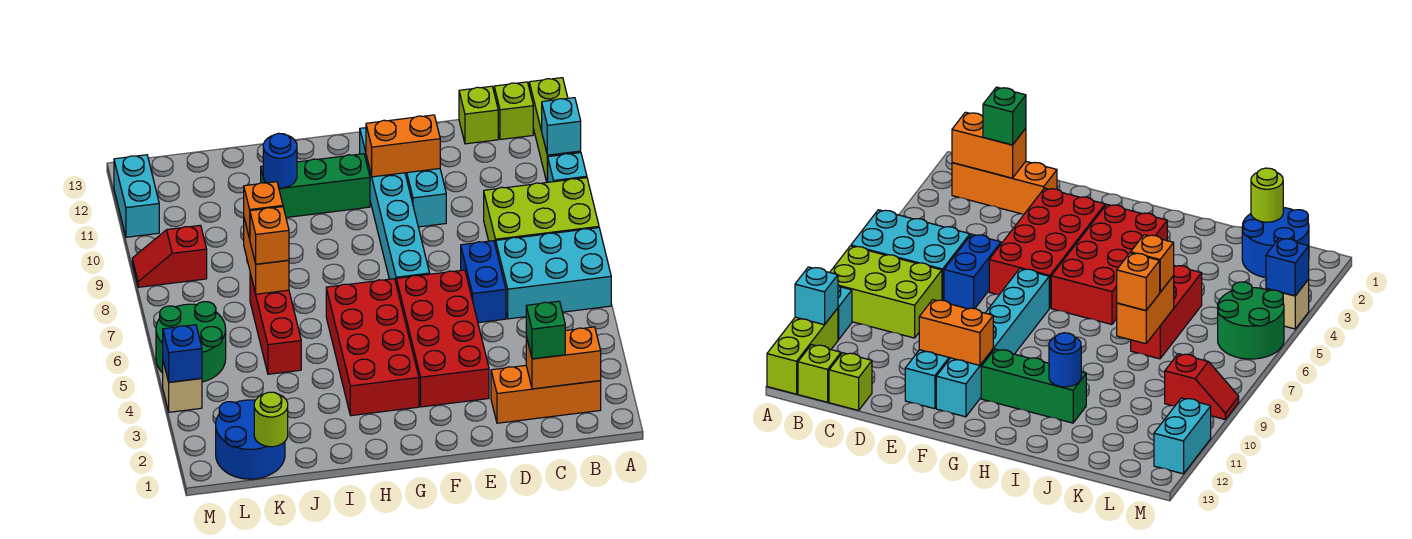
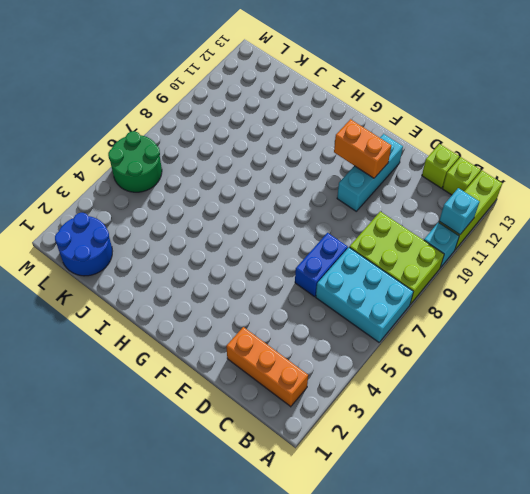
none -> red 2x4 brick [396,270,489,407]
none -> cyan 1x6 brick [360,128,430,282]
none -> red 2x4 brick [326,279,419,416]

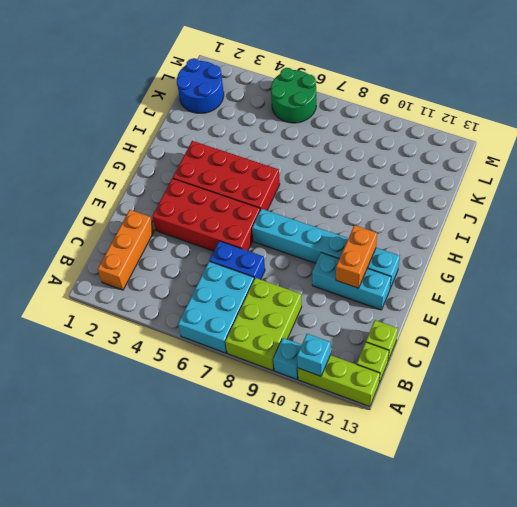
none -> green 1x3 brick [261,154,370,218]
none -> red 1x3 brick [250,274,301,374]
none -> red 1x2 slope [132,225,207,287]

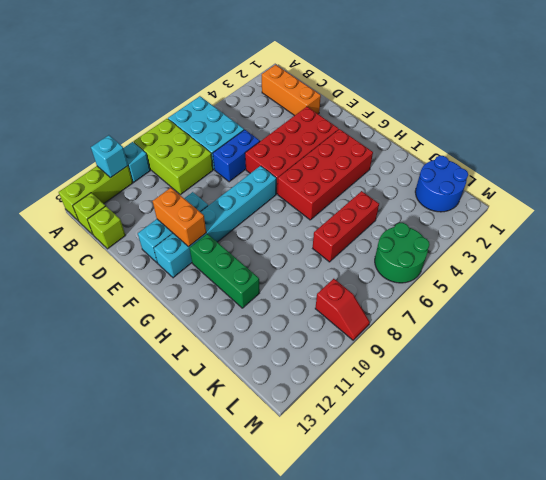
none -> tan 1x1 brick [163,362,202,412]
none -> cyan 1x2 brick [114,155,159,237]
none -> orange 1x2 brick [526,327,601,389]

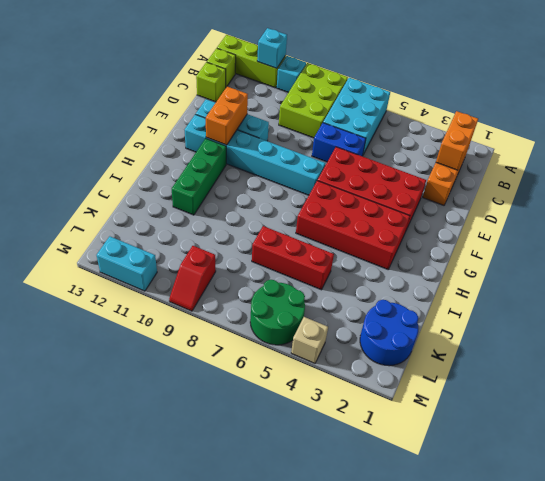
none -> blue 1x1 round brick [263,133,297,188]
none -> orange 1x2 brick [244,219,289,294]
none -> lime 1x1 round brick [254,392,288,447]

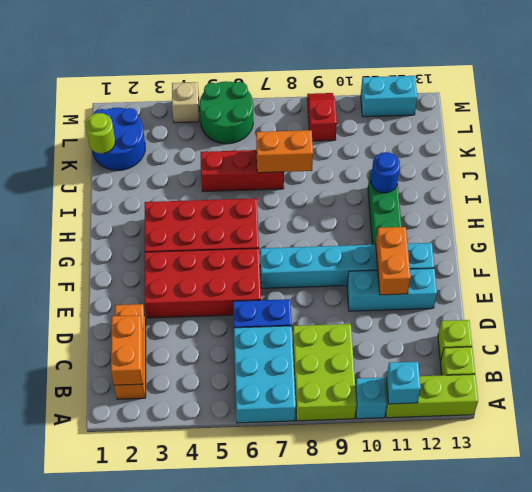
none -> blue 1x1 brick [163,325,202,382]
none -> green 1x1 brick [526,301,565,359]
none -> orange 1x1 brick [250,207,289,264]

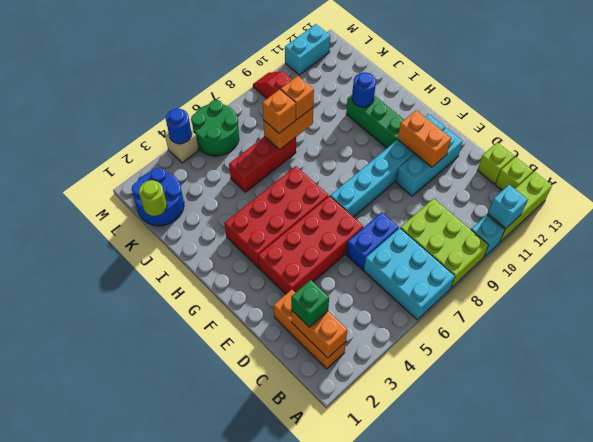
blue 1x1 round brick [166,109,192,144] -> blue 1x1 brick [163,325,202,382]

